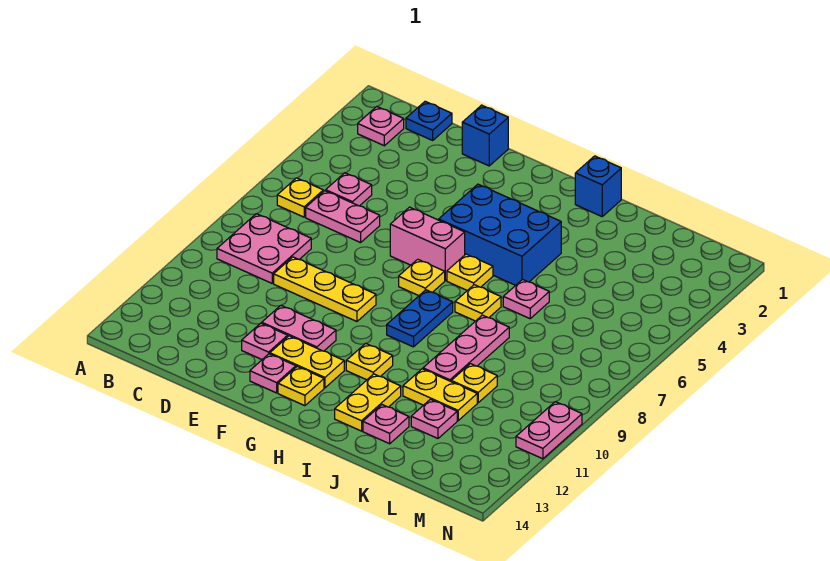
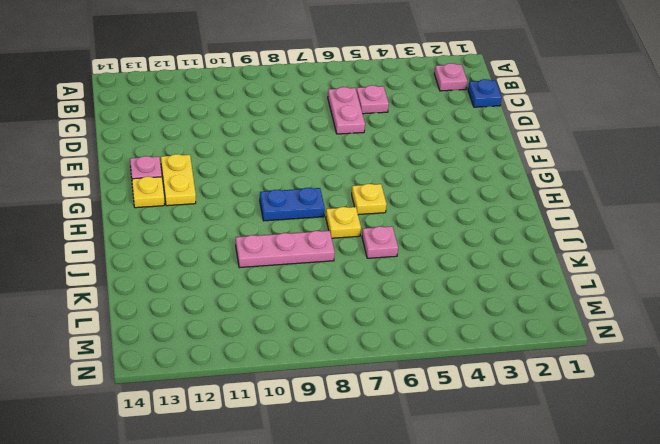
none -> yellow 1x1 plate [277,178,323,217]
none -> pink 2x2 plate [217,214,311,283]
none -> yellow 1x3 plate [274,257,376,321]

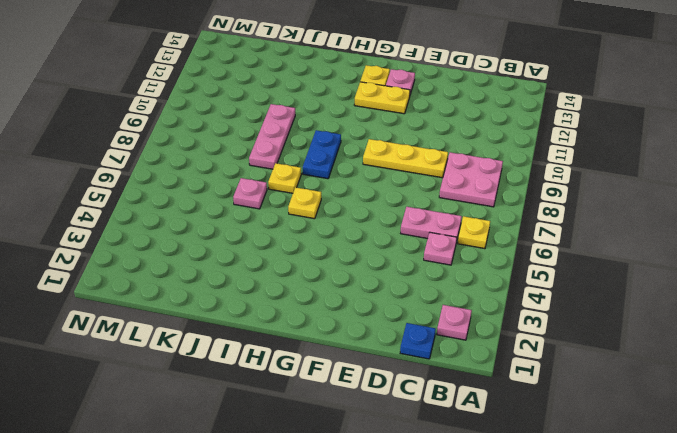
none -> blue 1x1 brick [462,105,508,166]
none -> pink 1x2 plate [262,305,336,351]
none -> pink 1x1 plate [242,323,288,359]

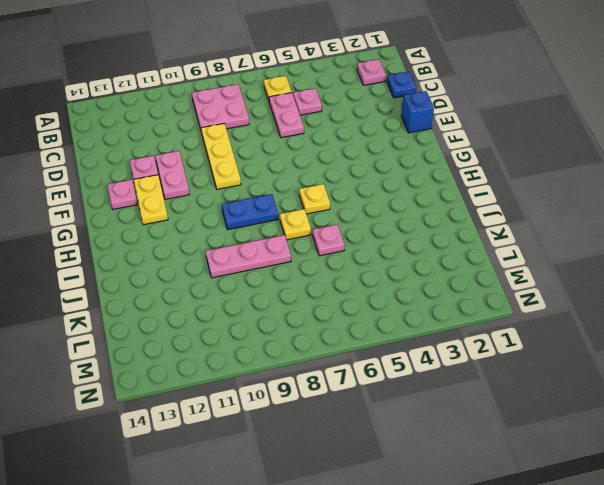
none -> pink 1x2 brick [390,207,465,281]
none -> blue 2x3 brick [439,184,561,285]
none -> yellow 1x1 plate [399,259,445,296]

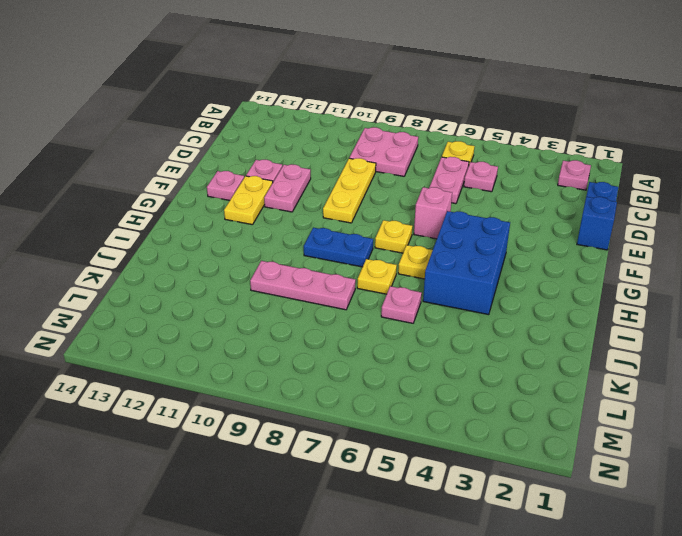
pink 1x1 brick [414,187,452,239] -> pink 1x2 brick [390,207,465,281]
none -> yellow 1x1 plate [278,366,324,406]
none -> yellow 1x1 plate [346,343,393,380]
none -> blue 1x1 brick [575,156,621,216]

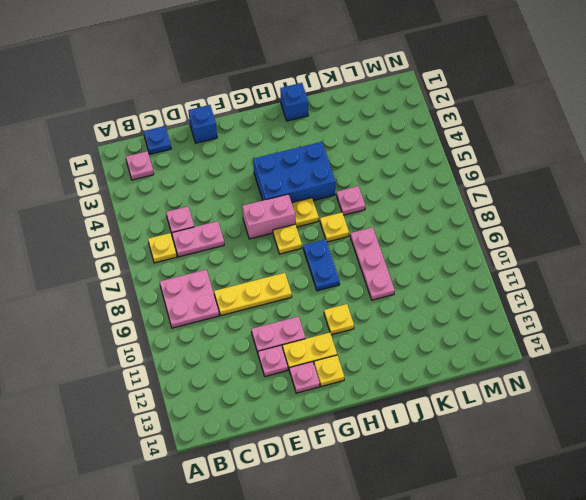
none -> yellow 1x2 plate [335,374,401,431]
none -> yellow 1x2 plate [403,369,477,421]
none -> pink 1x1 plate [363,405,409,444]

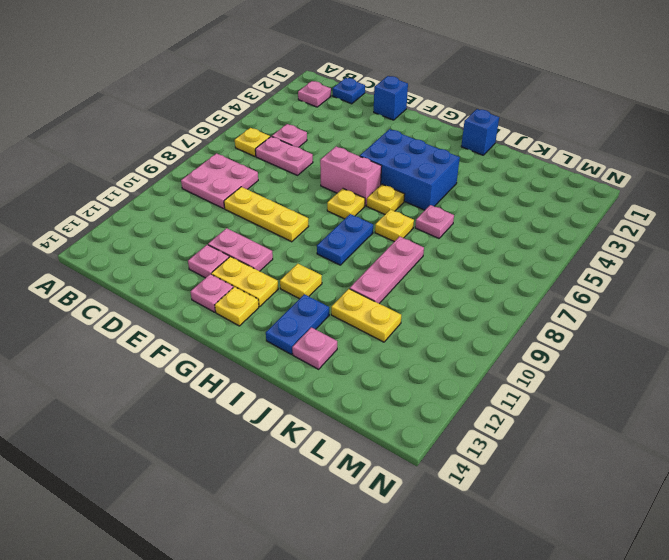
blue 1x2 plate [266,294,329,354] -> yellow 1x2 plate [335,374,401,431]
none -> yellow 1x1 plate [451,364,497,403]
none -> pink 1x1 plate [411,399,457,438]
none -> pink 1x2 plate [516,402,582,459]

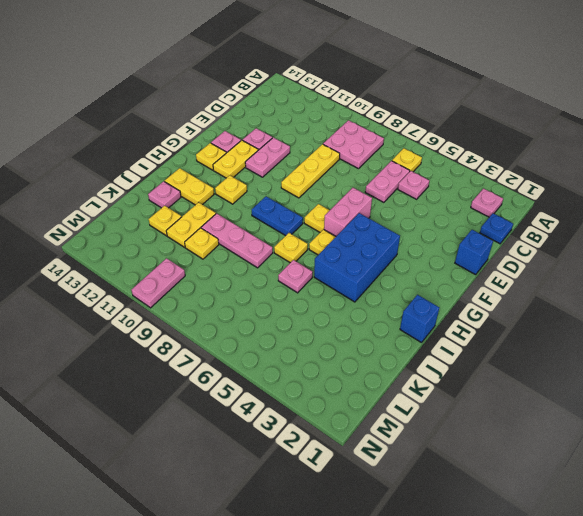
yellow 1x1 plate [149,206,181,236] -> pink 1x1 plate [411,399,457,438]
pink 1x2 plate [131,258,185,308] -> pink 1x2 plate turned to [516,402,582,459]

